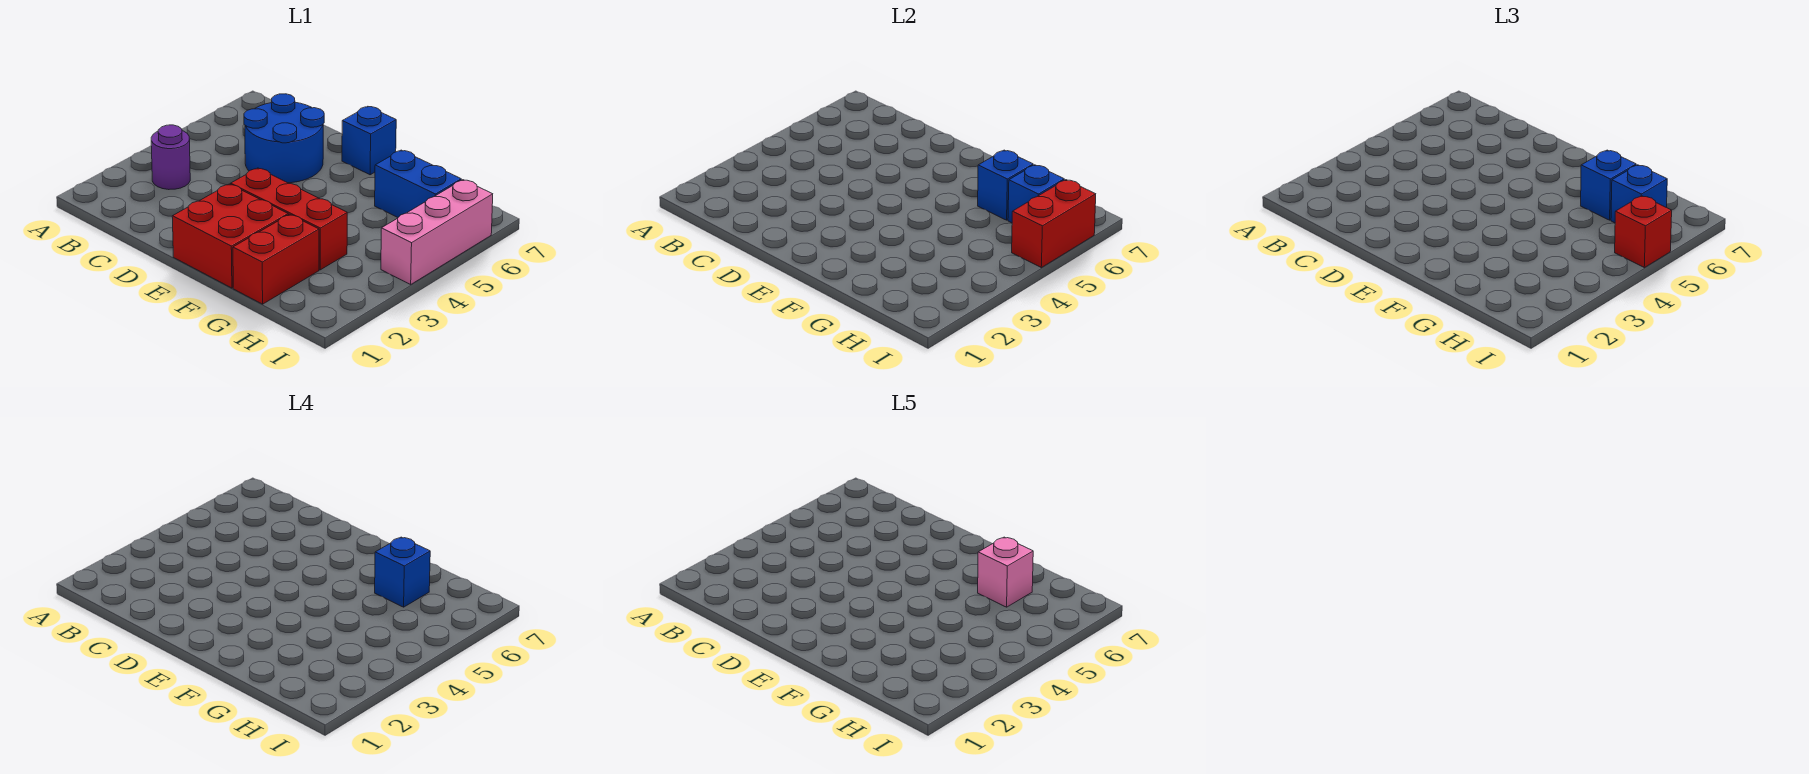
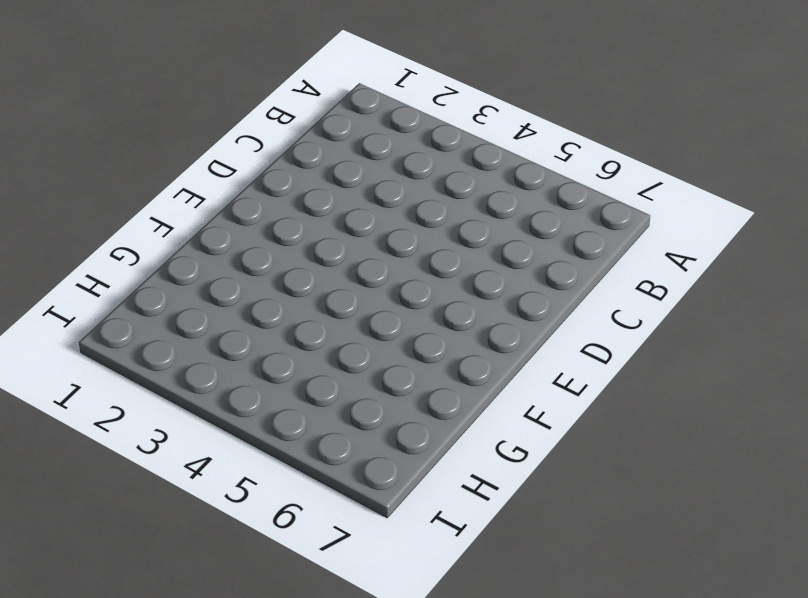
none -> purple 1x1 round brick [151,125,190,190]
none -> blue 2x2 round brick [244,94,324,183]
none -> red 2x2 brick [172,184,288,288]

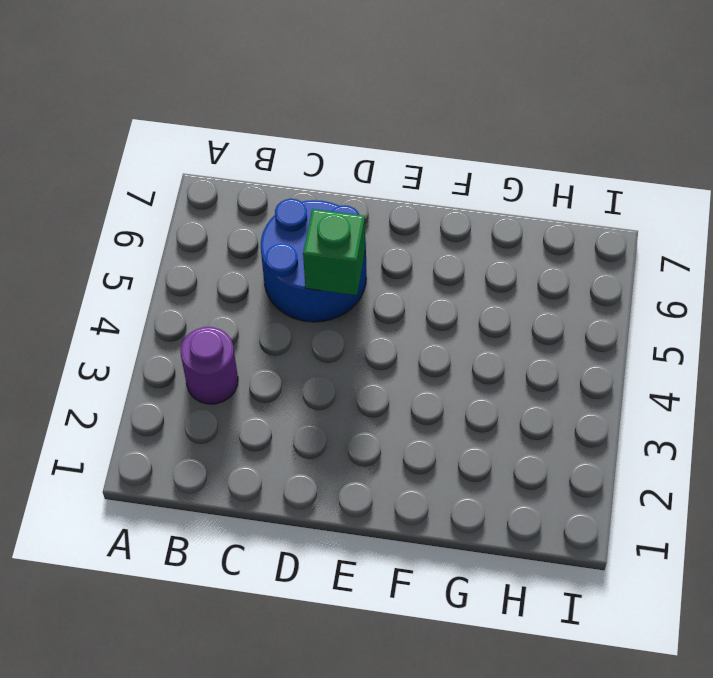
green 1x1 brick [303,209,365,295] -> none
none -> red 2x2 brick [172,184,288,288]
none -> red 1x3 brick [231,168,347,270]
none -> blue 1x1 brick [342,106,396,175]

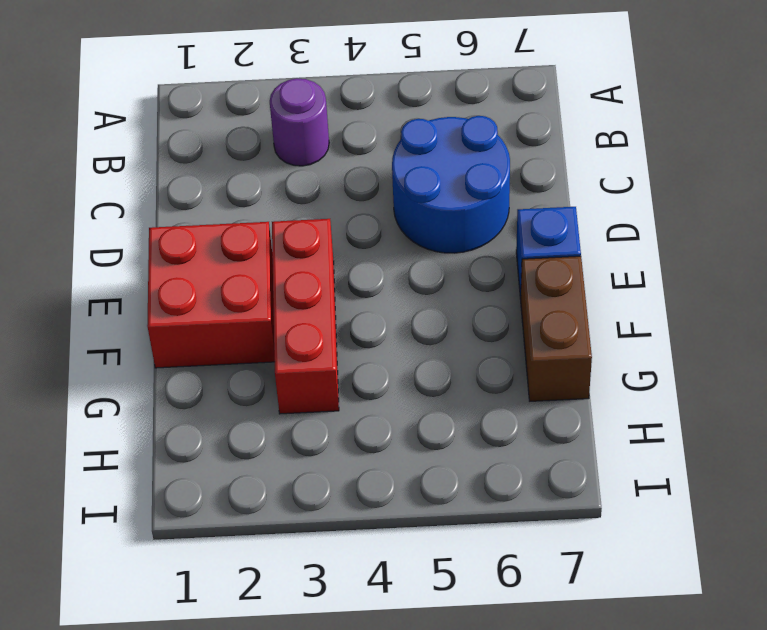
brown 1x2 brick [520,256,592,401] -> none
none -> red 1x2 brick [233,214,319,304]
none -> blue 1x2 brick [375,150,461,217]
none -> pink 1x3 brick [381,180,493,284]

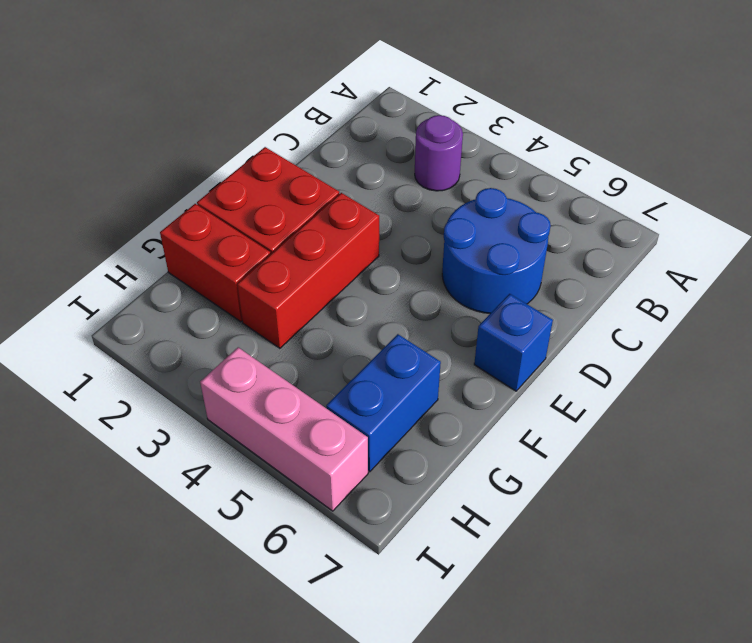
none -> blue 1x1 brick [978,150,1033,220]
none -> blue 1x1 brick [1008,165,1064,223]
none -> red 1x2 brick [1012,180,1096,268]

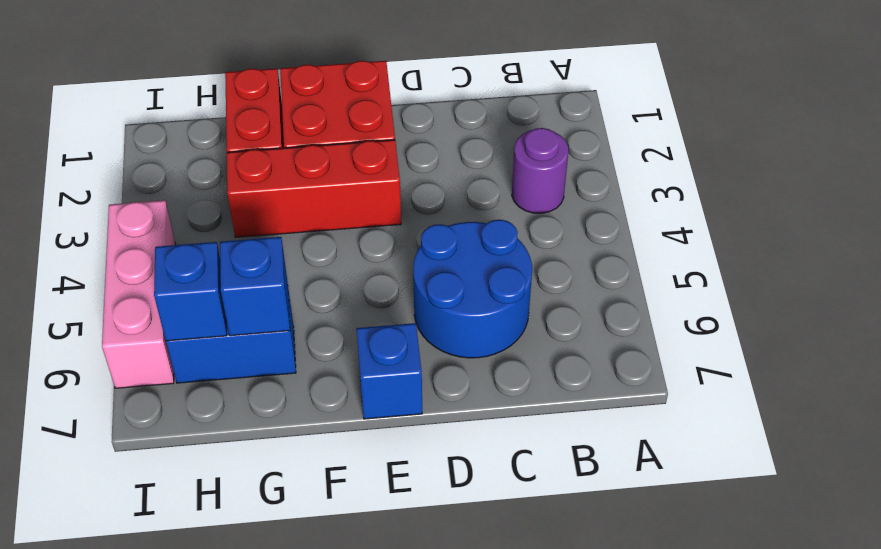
none -> red 1x2 brick [1012,180,1096,268]
none -> blue 1x1 brick [1581,150,1636,220]
none -> blue 1x1 brick [1611,165,1667,223]

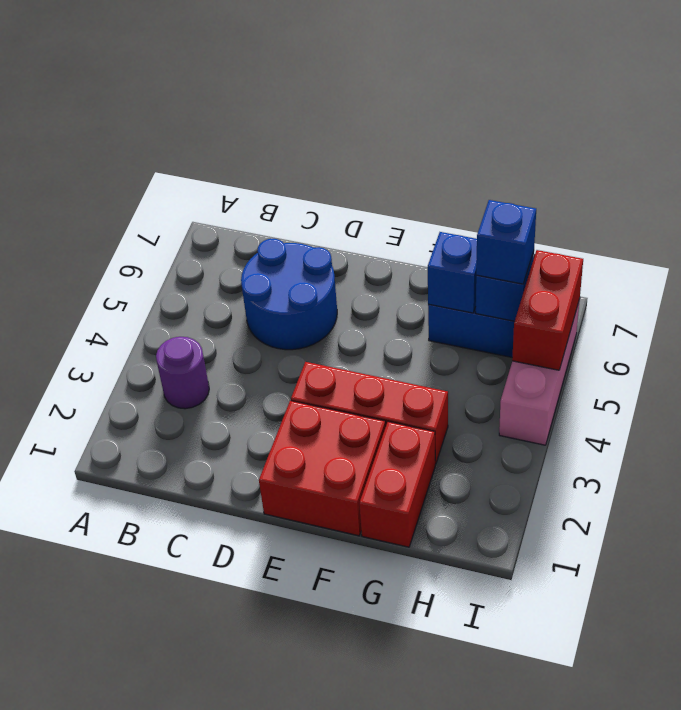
none -> blue 1x1 brick [342,106,396,175]
none -> blue 1x1 brick [1581,150,1636,220]
none -> red 1x1 brick [1615,196,1672,268]

